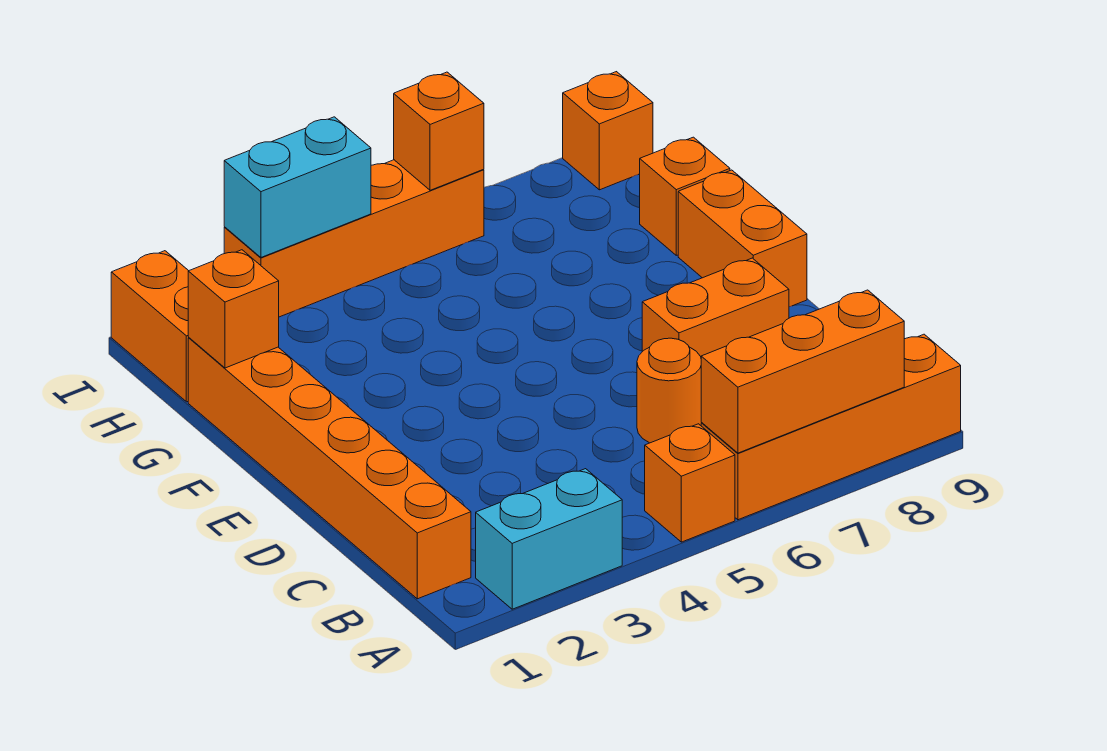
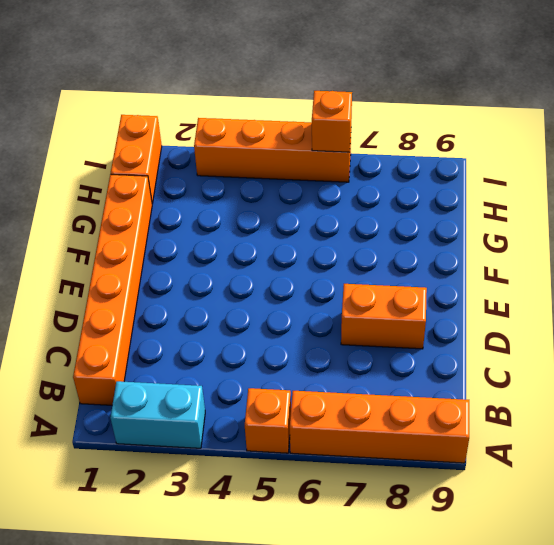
none -> orange 1x1 round brick [637,338,702,443]
none -> orange 1x2 brick [678,170,807,307]
none -> orange 1x1 brick [640,137,730,255]

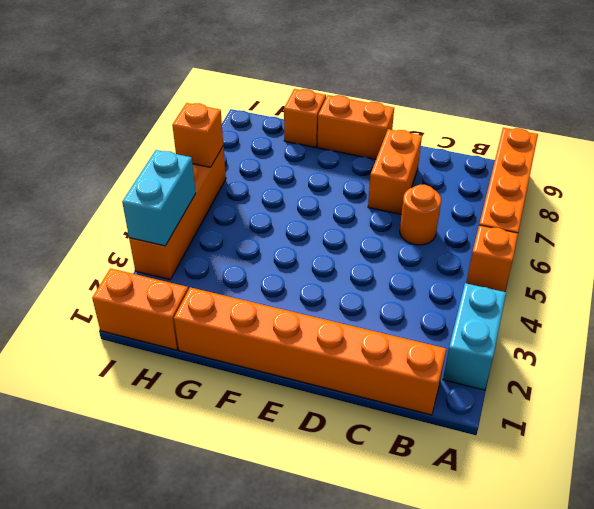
none -> orange 1x1 brick [563,72,653,190]
none -> orange 1x3 brick [701,290,904,453]
none -> orange 1x1 brick [188,250,279,368]

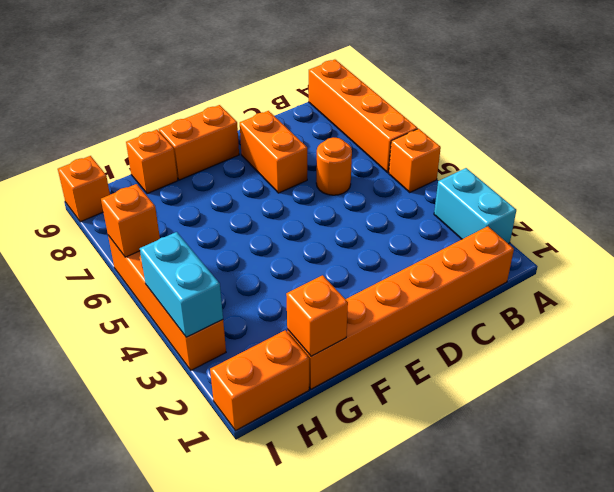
none -> orange 1x3 brick [701,290,904,453]

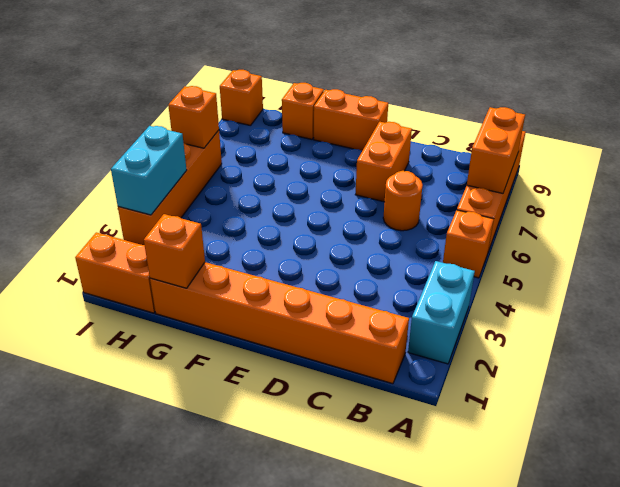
orange 1x2 brick [467,107,525,193] -> orange 1x3 brick [701,290,904,453]

